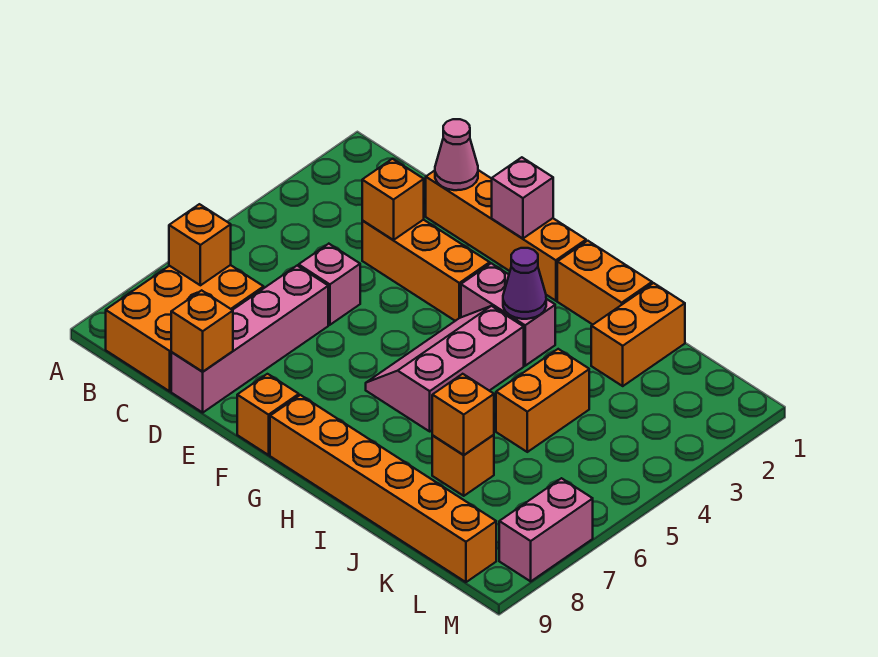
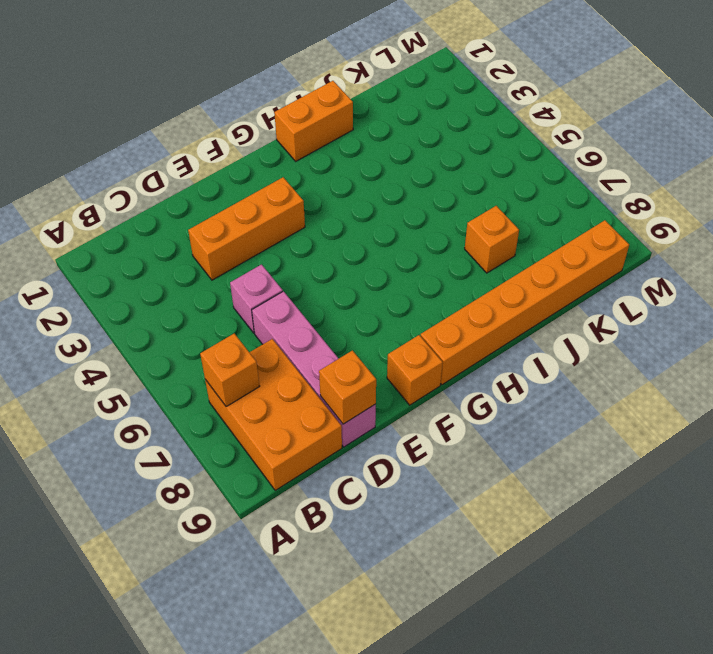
none -> orange 1x4 brick [426,170,586,301]
none -> pink 1x2 brick [461,263,555,366]
none -> pink 2x3 slope [366,306,524,431]

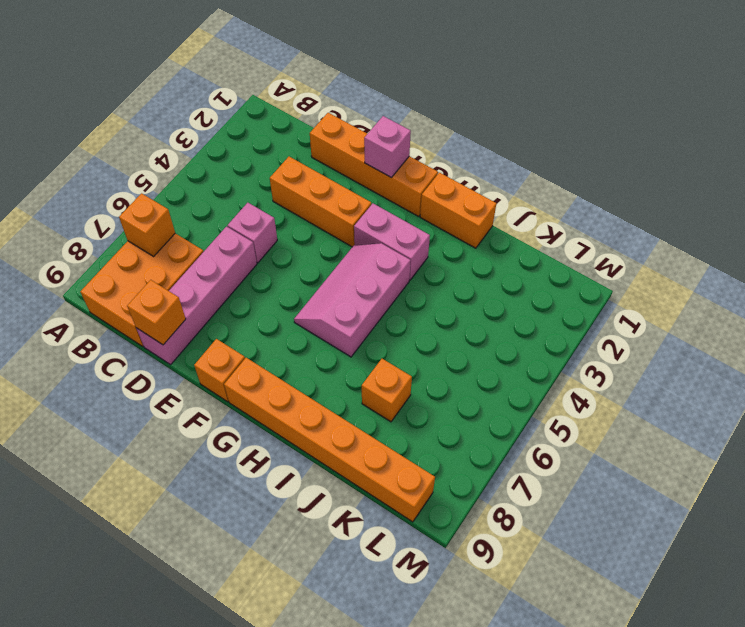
none -> orange 1x2 brick [591,283,685,386]
none -> orange 1x2 brick [496,349,589,452]
none -> pink 1x2 brick [499,478,593,581]

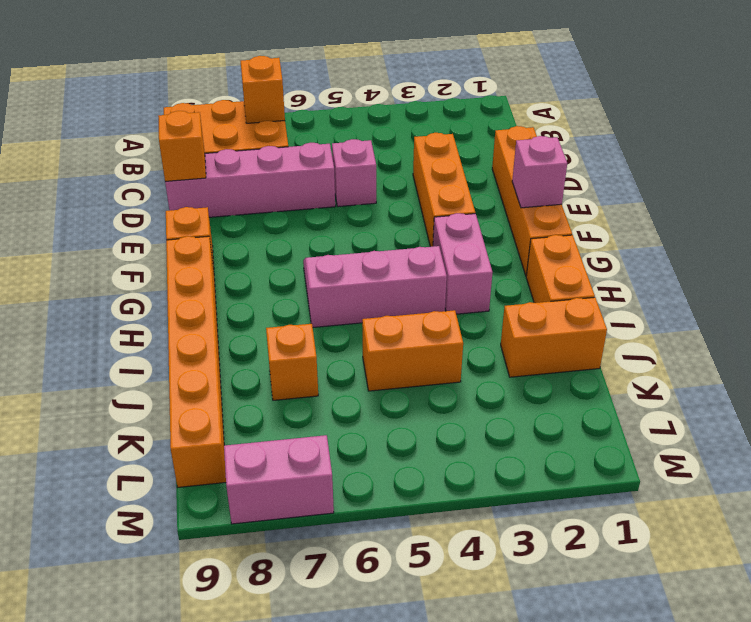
none -> pink 1x1 cone [435,119,478,190]
none -> orange 1x1 brick [362,159,424,240]
none -> purple 1x1 cone [503,248,546,319]

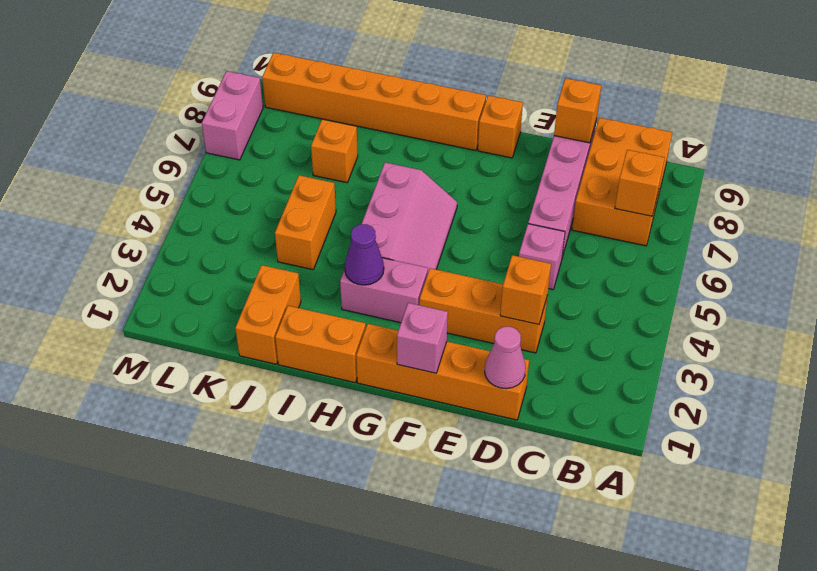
none -> orange 1x1 brick [432,374,494,455]

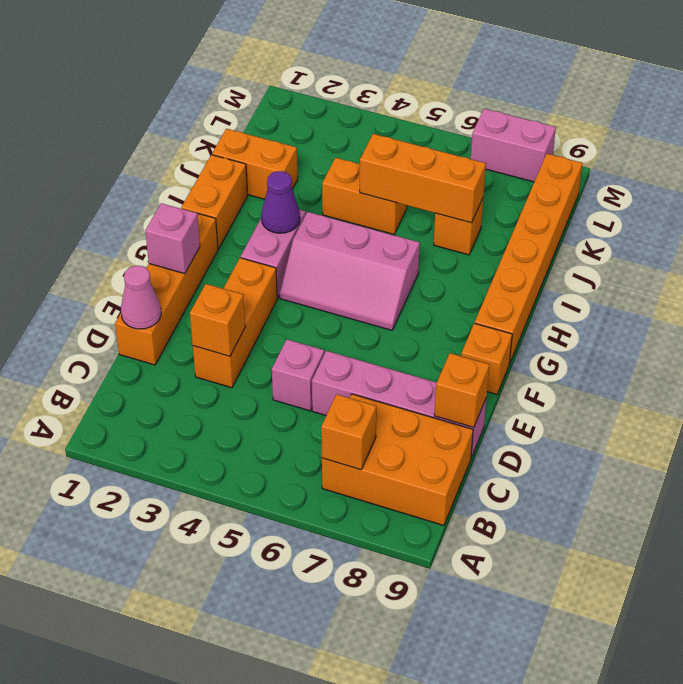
orange 1x3 brick [360,134,486,223] -> orange 1x1 brick [432,374,494,455]

